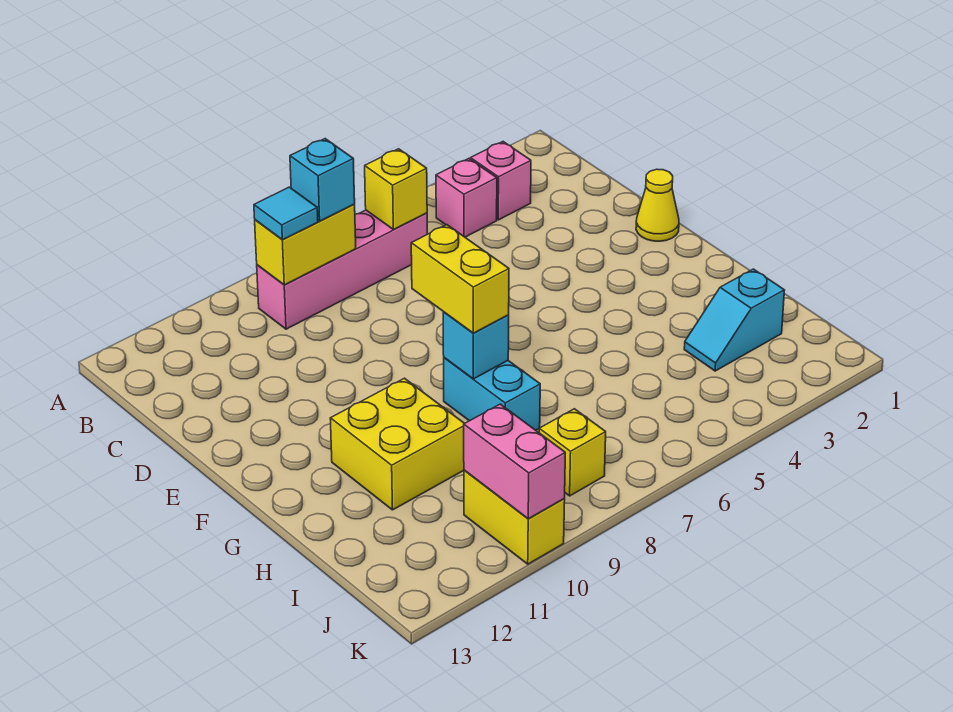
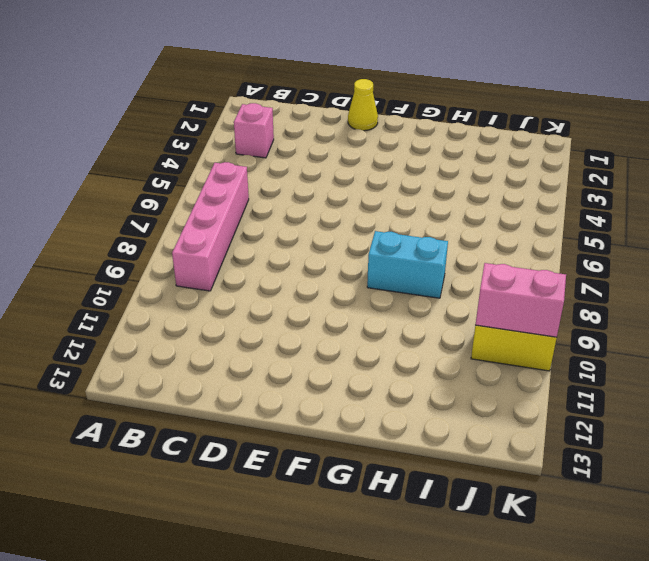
none -> pink 1x1 brick [436,159,497,237]
none -> yellow 2x2 brick [330,378,464,510]
none -> cyan 1x2 slope [684,269,785,371]

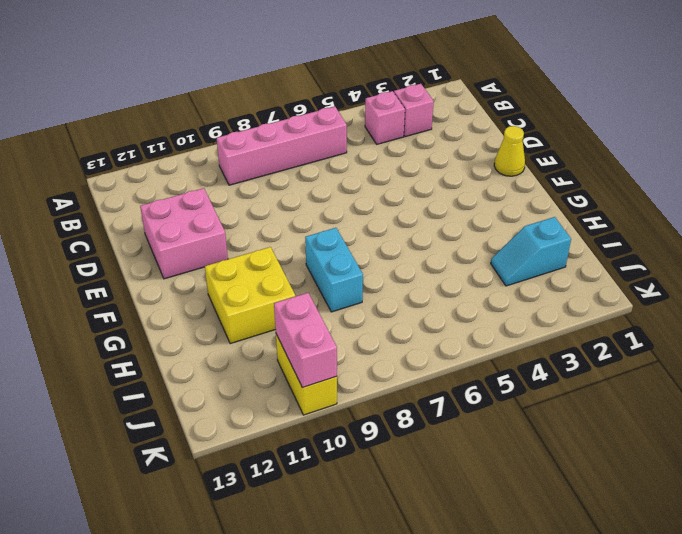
pink 2x2 brick [140,188,228,279] -> none
none -> yellow 1x1 brick [539,409,606,496]
none -> yellow 1x1 brick [365,149,427,230]
none -> yellow 1x2 brick [255,204,356,285]

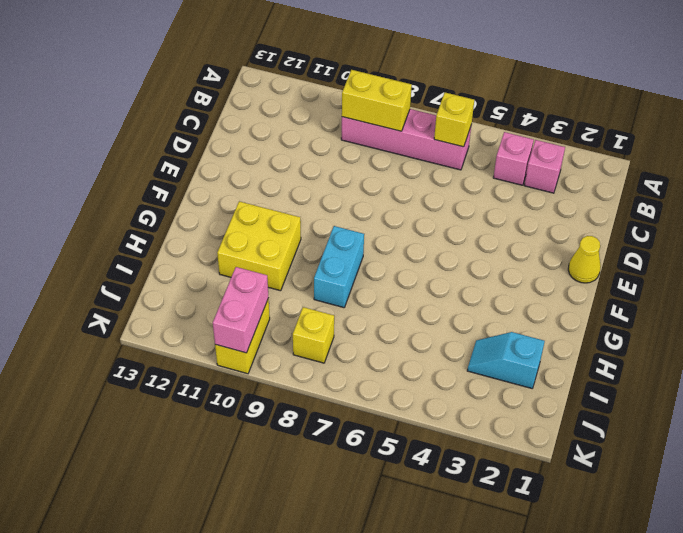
none -> cyan 1x1 brick [443,312,509,379]
none -> cyan 1x1 brick [290,139,355,221]
none -> cyan 1x1 tile [254,187,318,240]

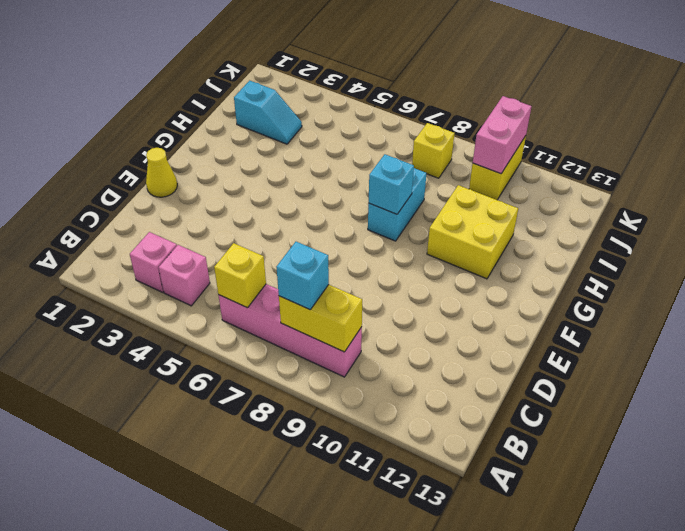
none -> cyan 1x1 tile [254,187,318,240]
none -> yellow 1x2 brick [411,225,509,333]

